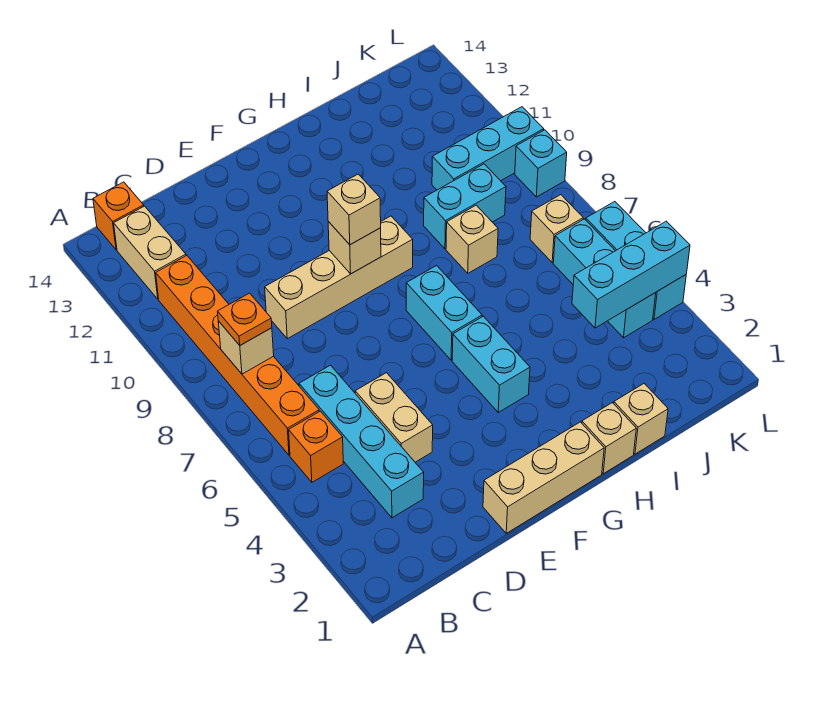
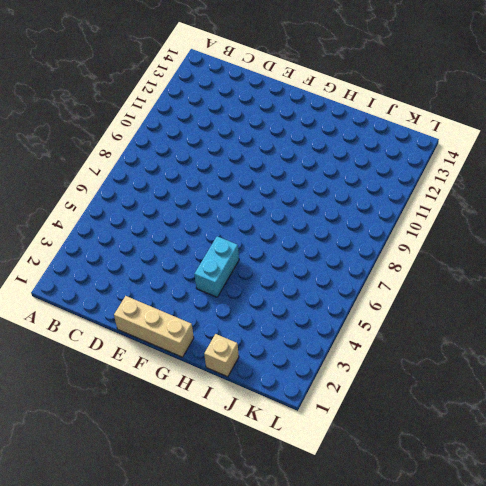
none -> orange 1x1 brick [289,411,343,482]
none -> orange 1x6 brick [156,256,319,455]
none -> tan 1x2 brick [114,206,186,299]

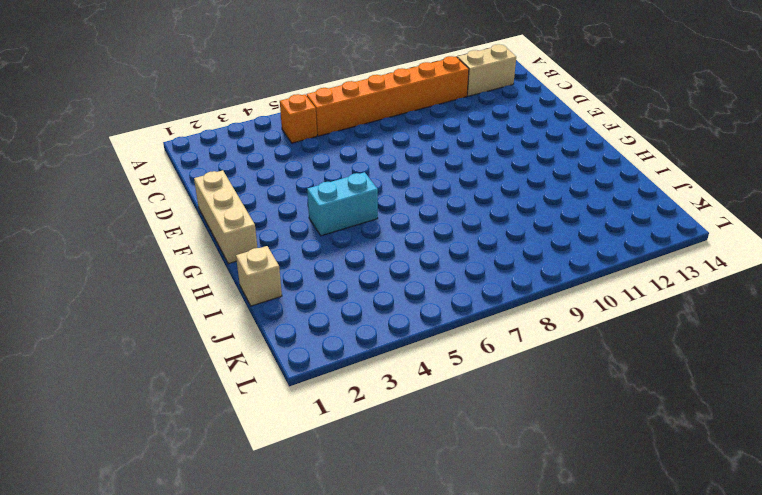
none -> orange 1x1 brick [93,182,144,250]
none -> cyan 1x4 brick [299,365,424,518]
none -> tan 1x2 brick [355,373,433,462]

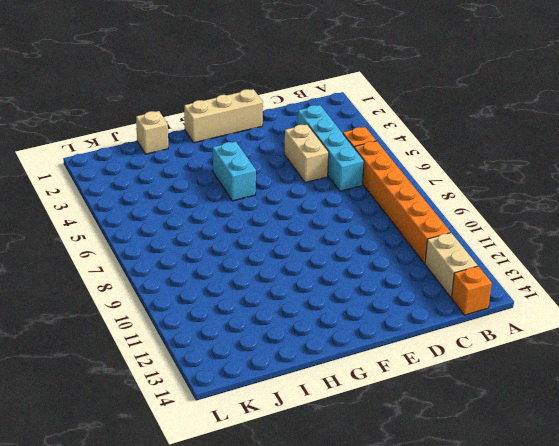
none -> tan 1x4 brick [265,216,413,339]
none -> cyan 1x2 brick [406,266,482,360]
none -> tan 1x1 brick [582,403,636,474]

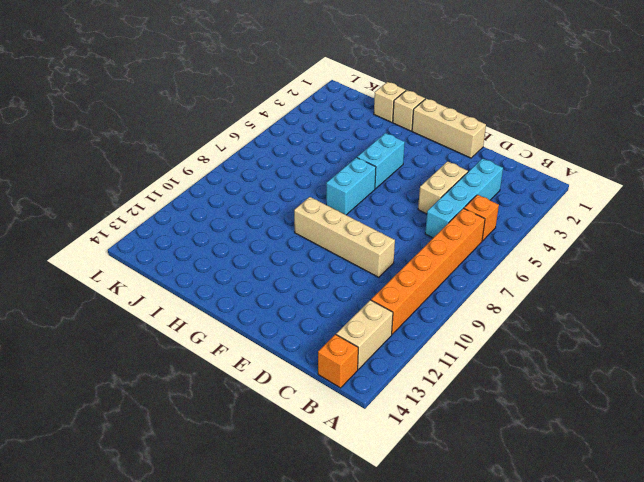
none -> tan 1x1 brick [446,205,498,273]
none -> cyan 1x2 brick [424,164,506,249]
none -> cyan 1x3 brick [432,107,544,190]

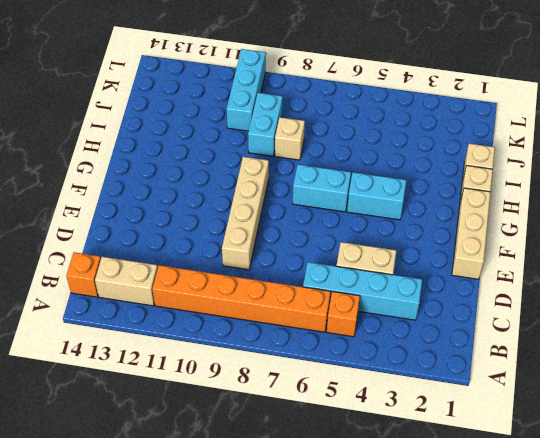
none -> cyan 1x3 brick [553,219,656,338]
none -> tan 1x1 brick [530,195,583,263]
none -> cyan 1x3 brick [586,202,686,319]

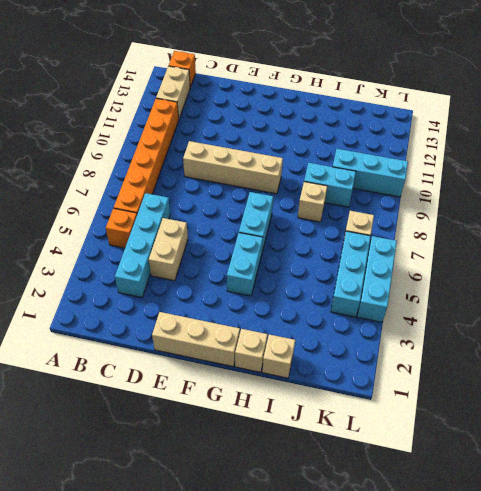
none -> cyan 1x1 brick [515,130,567,197]
none -> tan 1x1 brick [218,321,274,374]
none -> tan 1x1 brick [328,222,381,274]

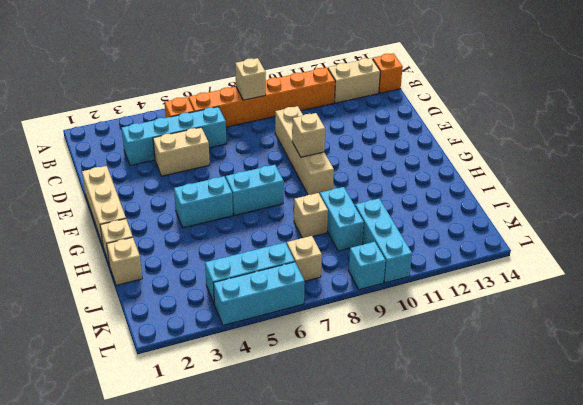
none -> cyan 1x3 brick [572,221,690,328]
none -> orange 1x1 plate [218,293,272,345]
none -> tan 1x1 brick [327,174,381,245]

